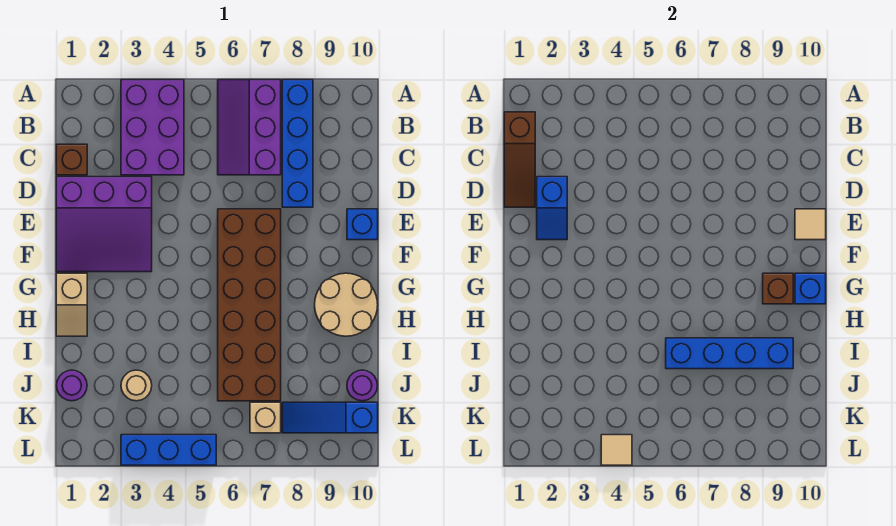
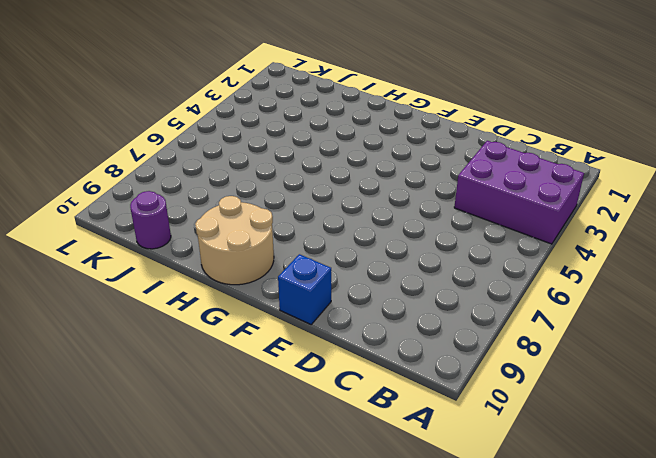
none -> purple 2x3 slope [218,80,281,175]
none -> blue 1x4 brick [282,80,313,207]
none -> brown 1x1 brick [56,144,87,175]

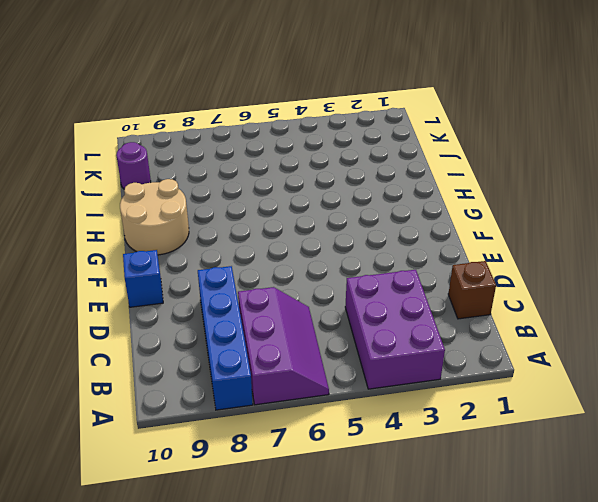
none -> purple 3x3 slope [56,177,152,272]
none -> brown 2x6 brick [218,209,281,401]
none -> tan 1x2 slope [56,273,87,336]

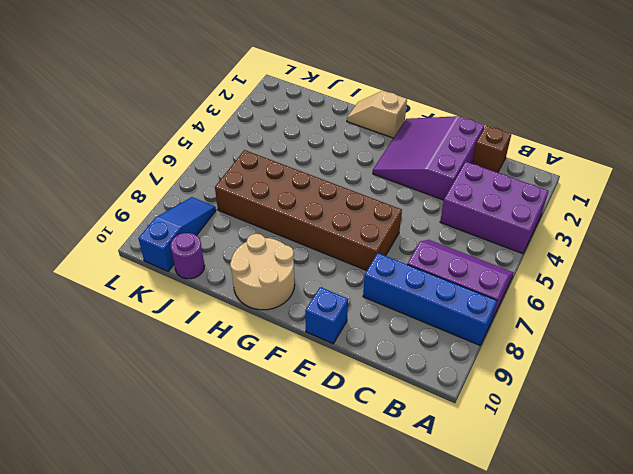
none -> purple 1x1 round brick [57,370,87,401]
none -> tan 1x1 round brick [121,370,152,401]
none -> tan 1x1 brick [250,402,281,433]

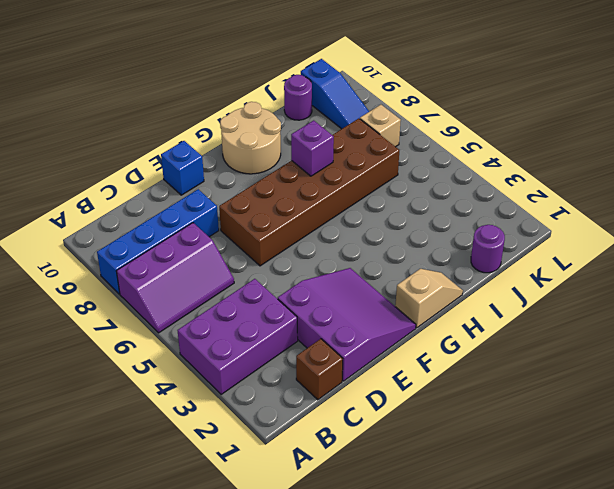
purple 1x1 brick [291,120,334,176] -> none
none -> tan 1x1 round brick [121,370,152,401]
none -> blue 1x3 brick [121,435,216,465]
none -> brown 1x3 slope [504,112,535,207]

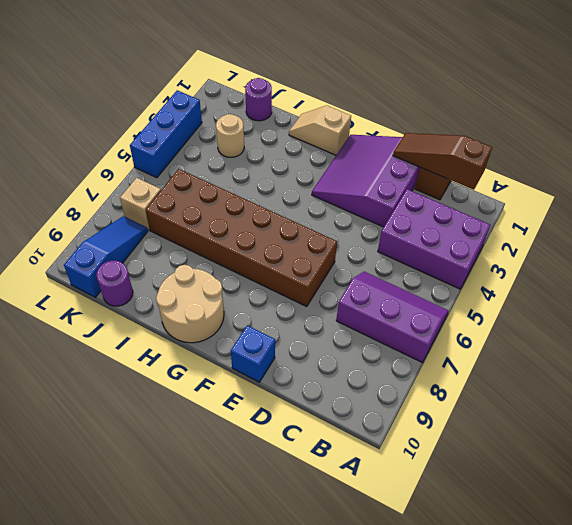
none -> blue 1x4 brick [282,80,313,207]
none -> blue 1x2 slope [537,177,567,240]
none -> tan 1x1 tile [795,209,826,240]

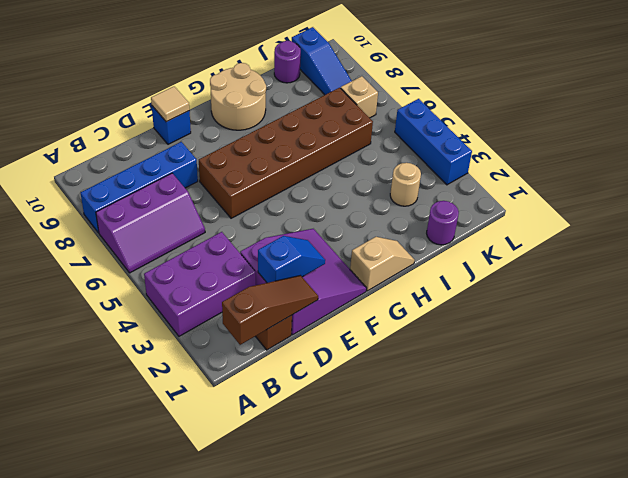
none -> brown 1x1 brick [763,273,793,304]
none -> blue 1x1 brick [795,273,826,304]
none -> blue 1x4 brick [666,338,793,369]

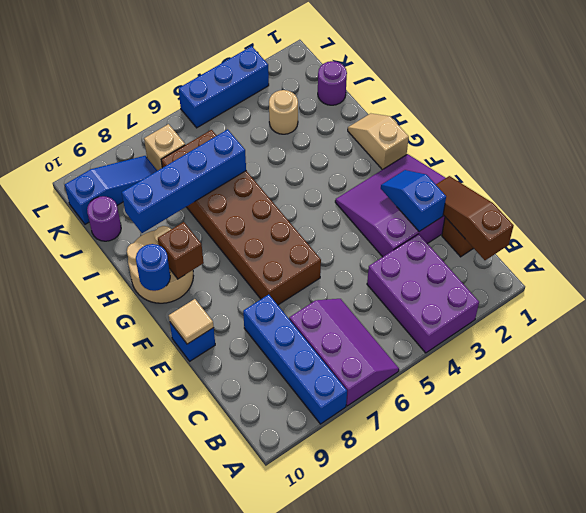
blue 1x1 round brick [136,244,170,291] -> blue 1x1 brick [795,273,826,304]
none -> tan 1x1 tile [601,435,632,465]

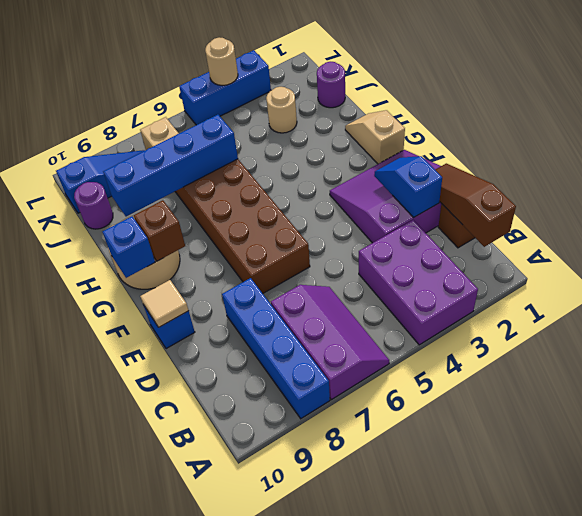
tan 1x1 round brick [205,37,238,85] -> tan 1x1 tile [601,435,632,465]

